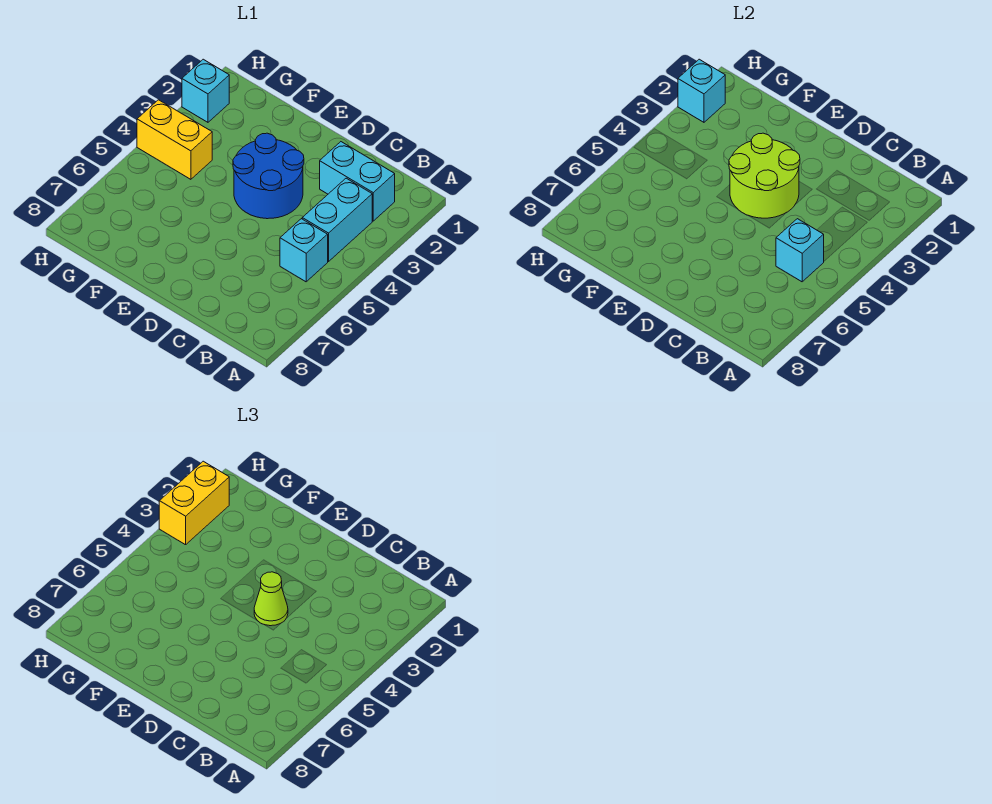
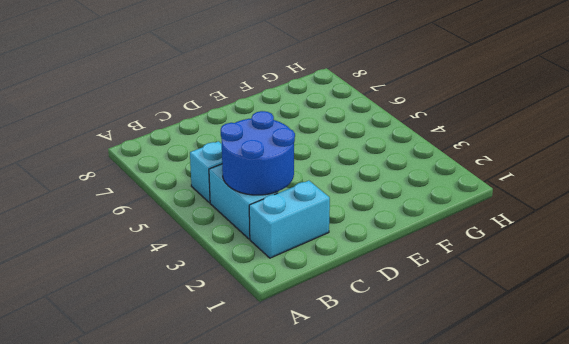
blue 2x2 round brick [221,111,295,195] -> blue 2x2 round brick moved to [233,133,304,219]
none -> yellow 1x2 brick [137,100,212,179]
none -> cyan 1x1 brick [182,59,229,122]

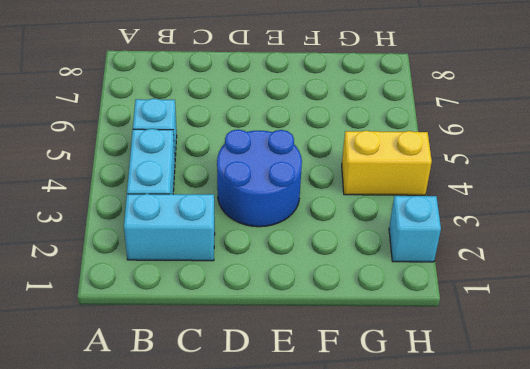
none -> cyan 1x1 brick [776,219,824,282]
none -> lime 2x2 round brick [729,133,800,218]

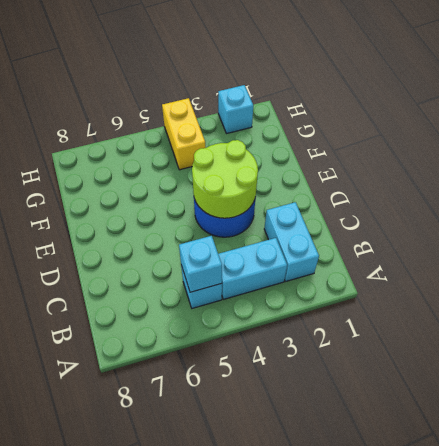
none -> cyan 1x1 brick [678,59,725,122]
none -> lime 1x1 cone [254,572,288,626]

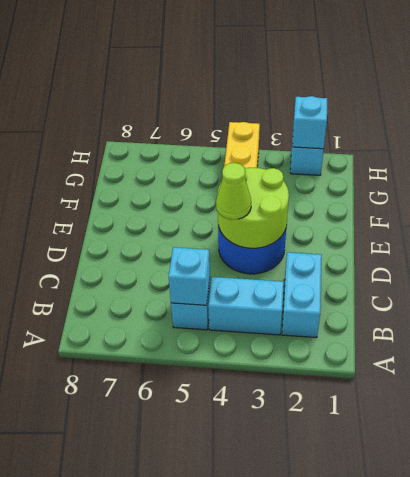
none -> yellow 1x2 brick [159,461,229,545]

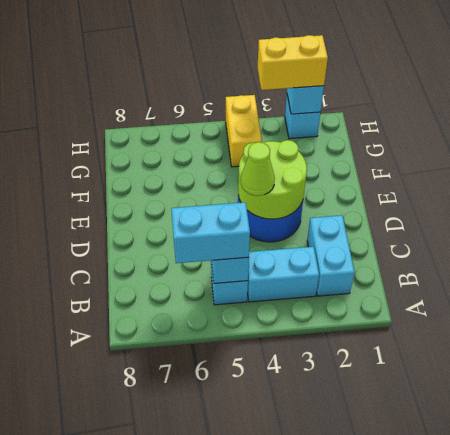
cyan 1x2 brick [171,202,250,263] -> none

